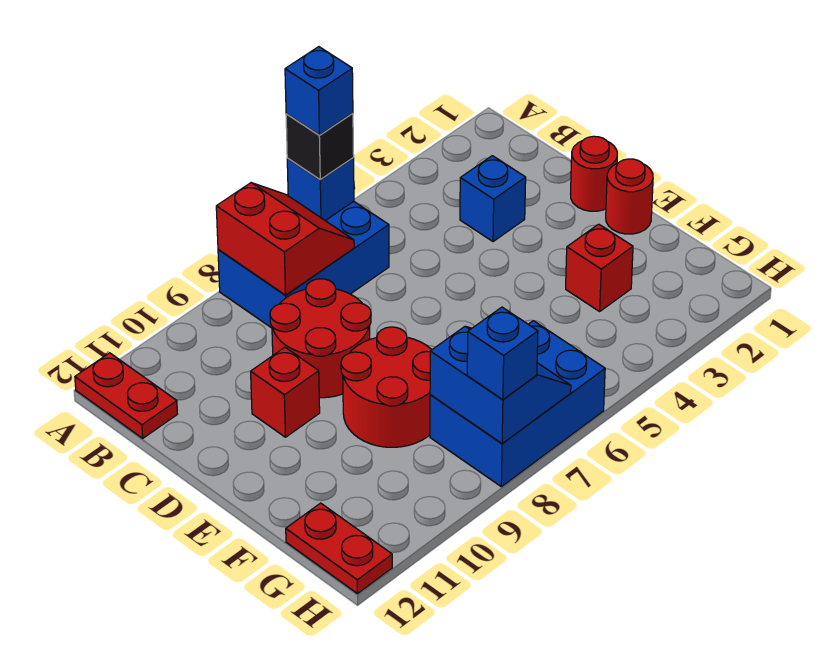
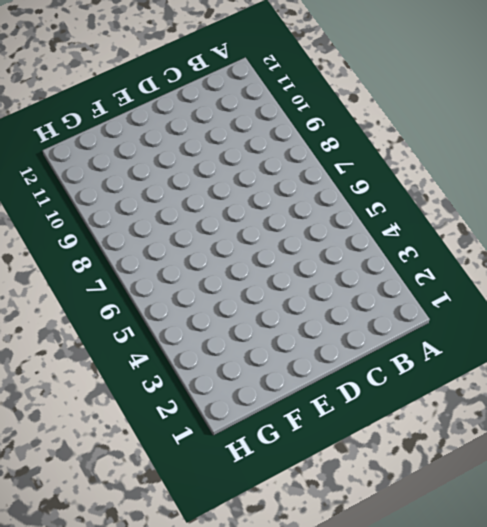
none -> blue 2x3 brick [218,201,389,328]
none -> red 1x2 plate [75,353,177,438]
none -> blue 1x1 brick [460,156,526,242]

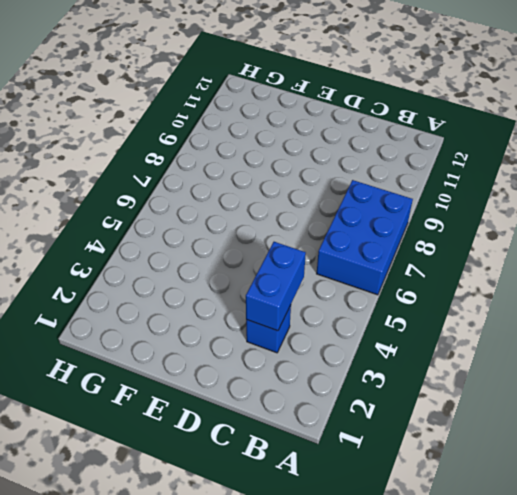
blue 1x2 brick [246,242,306,331] -> none
none -> red 1x2 plate [75,353,177,438]
none -> red 2x2 round brick [270,279,371,398]
none -> red 1x1 round brick [571,136,617,211]

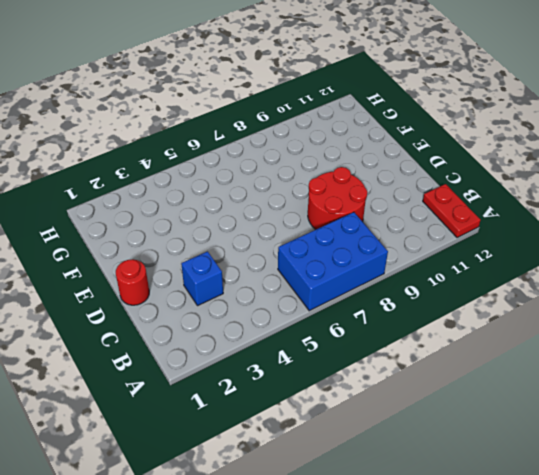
none -> red 1x1 brick [251,347,320,437]
none -> red 1x1 round brick [606,159,653,234]
none -> red 2x2 round brick [341,327,432,447]

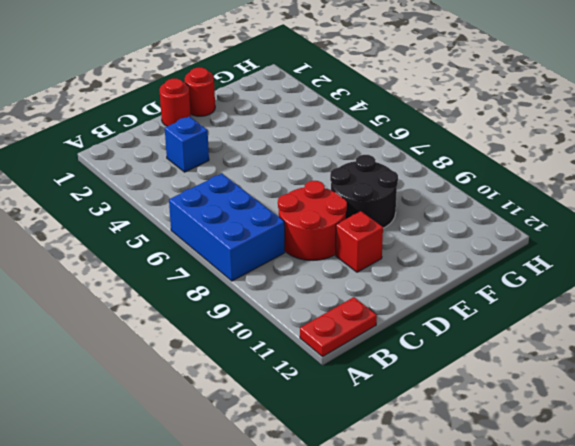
black 2x2 round brick [330,155,398,228] -> red 2x2 round brick [341,327,432,447]
none -> red 1x1 brick [566,224,633,311]
none -> blue 2x3 brick [430,321,605,487]
none -> red 1x2 plate [286,503,392,594]

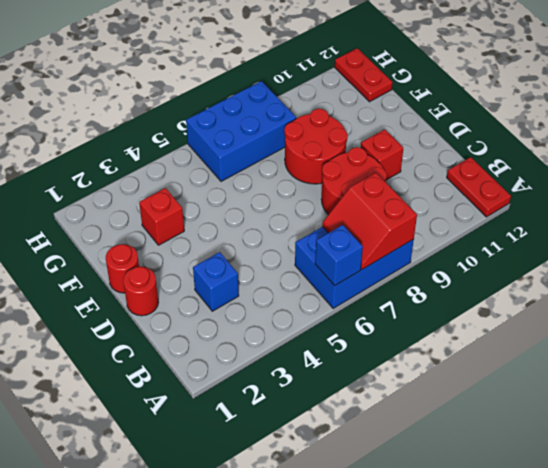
none -> blue 2x2 slope [430,326,571,443]
none -> black 1x1 brick [286,113,354,179]
none -> blue 1x1 brick [467,307,538,400]

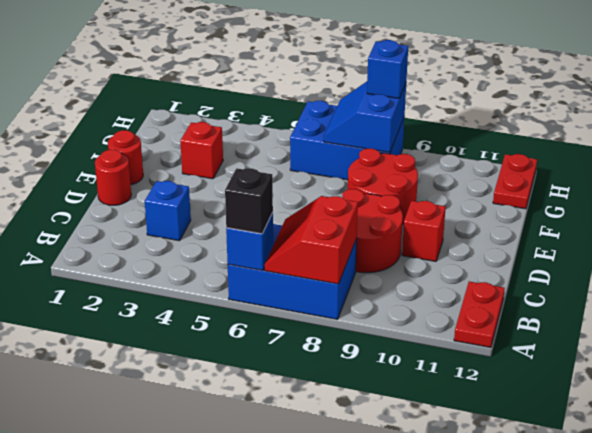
none -> blue 1x1 brick [285,47,353,135]

